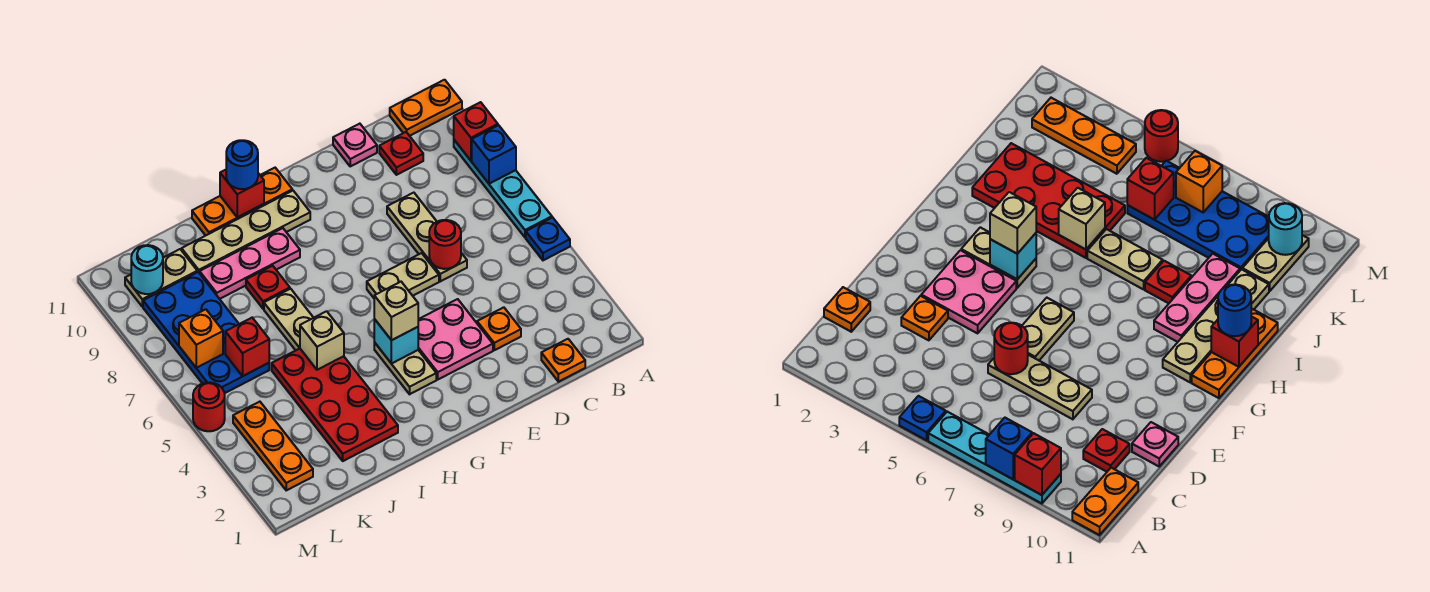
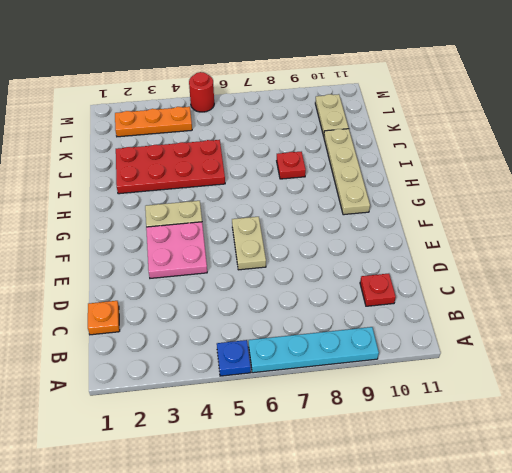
none -> orange 1x2 plate [390,80,462,136]
none -> orange 1x1 plate [477,307,521,350]
none -> tan 1x3 plate [387,193,467,281]
none -> pink 1x1 plate [333,124,377,166]

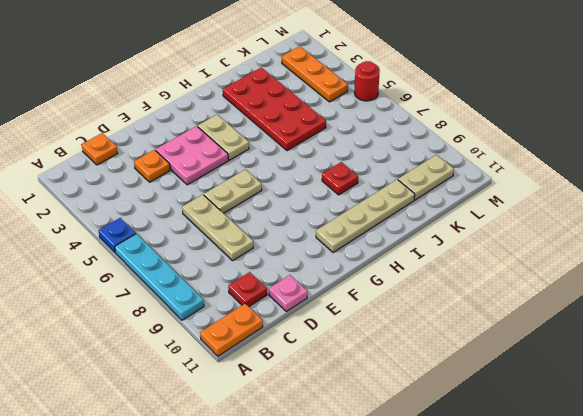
none -> orange 1x3 plate [192,168,292,236]
none -> pink 1x3 plate [200,228,300,299]
none -> tan 1x2 plate [264,289,313,350]
none -> blue 2x4 plate [143,272,269,393]

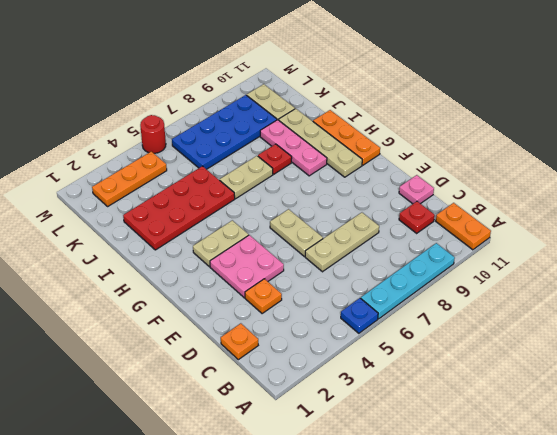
none -> blue 1x1 brick [472,125,516,184]
none -> red 1x1 brick [454,102,498,161]
none -> red 1x1 round brick [429,220,461,269]
none -> cyan 1x1 brick [374,319,418,364]

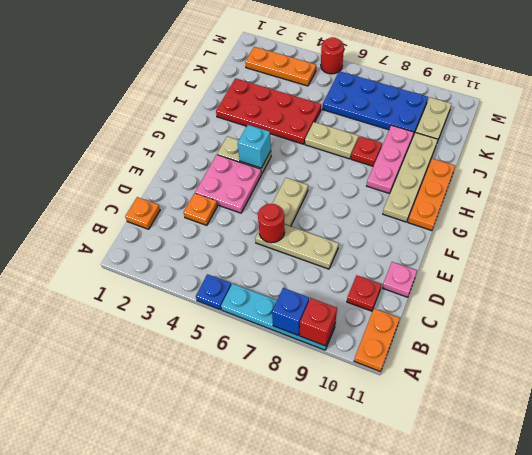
none -> red 1x1 brick [220,170,264,217]
none -> tan 1x1 brick [300,311,344,370]
none -> red 1x1 brick [225,318,269,376]
none -> orange 1x1 brick [179,309,223,368]

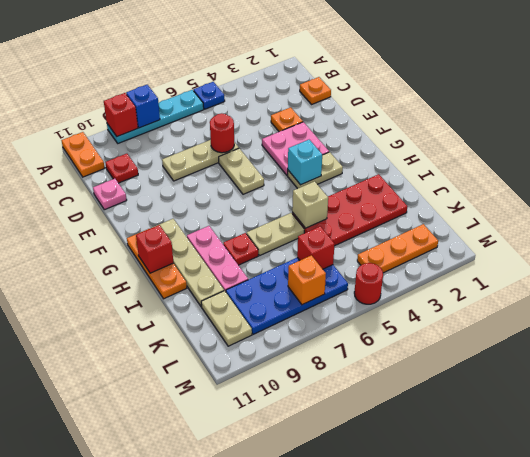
none -> cyan 1x1 round brick [131,245,163,294]
none -> tan 1x1 brick [374,282,418,340]
none -> blue 1x1 round brick [226,140,258,189]

